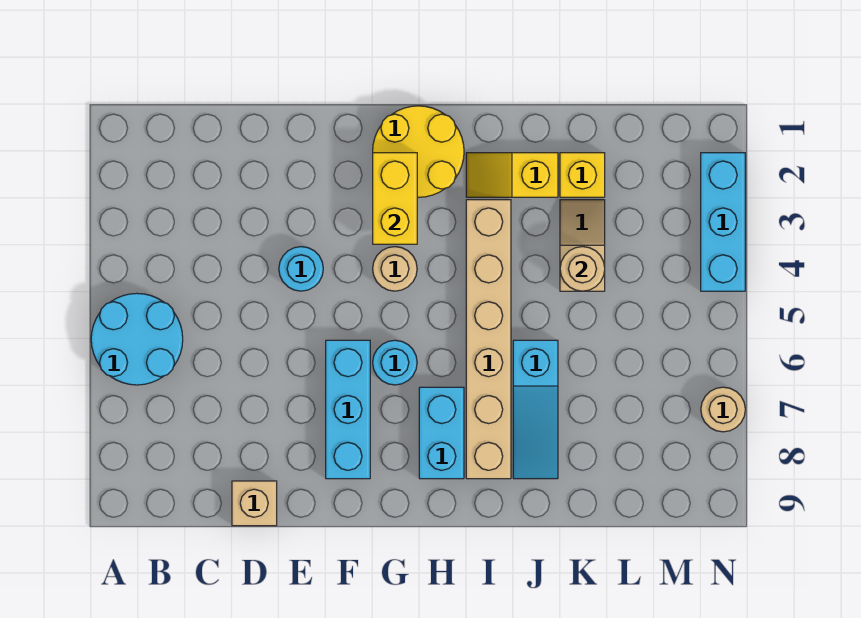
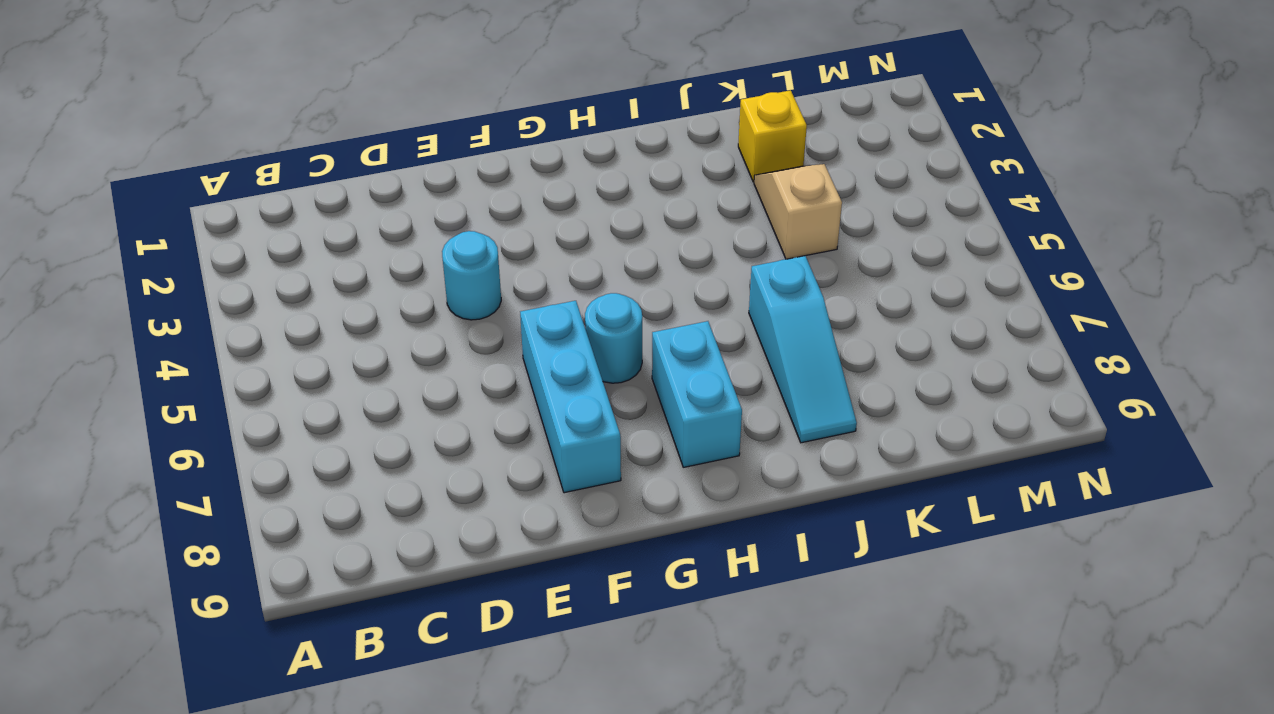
none -> cyan 2x2 round brick [91,293,183,385]
none -> tan 1x1 brick [232,481,277,526]
none -> yellow 2x2 round brick [373,106,464,197]

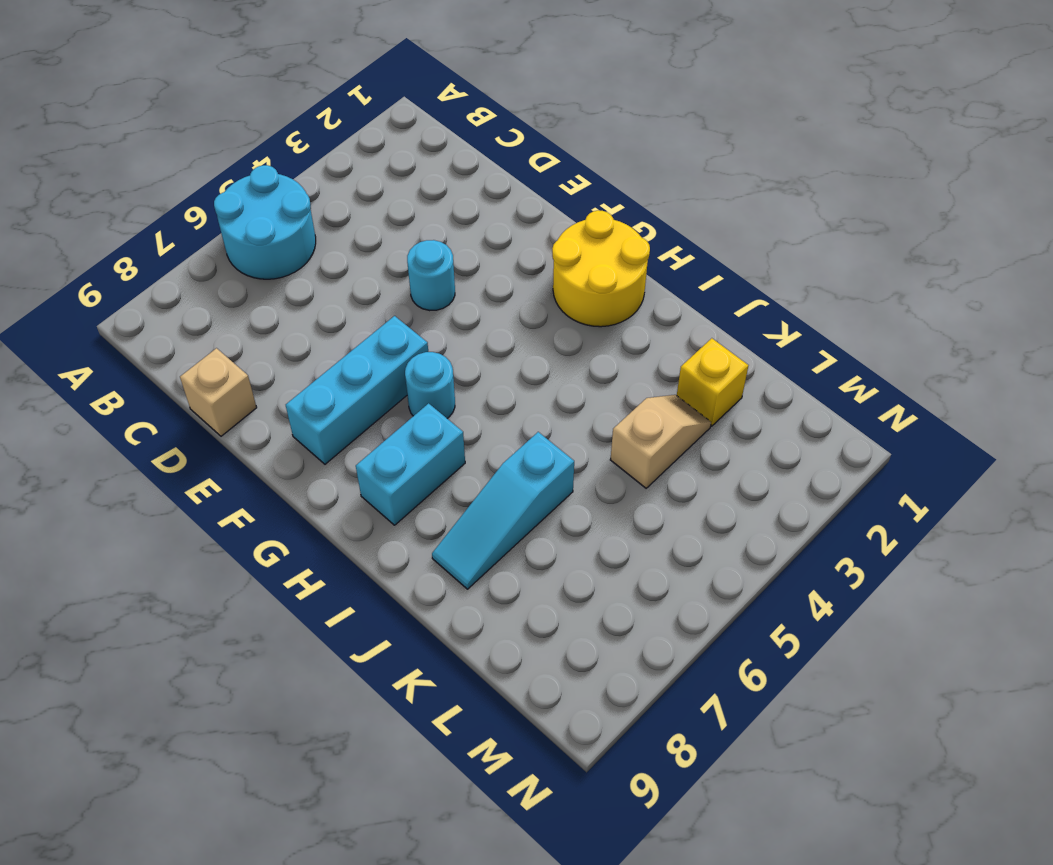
none -> tan 1x1 round brick [373,247,417,291]
none -> yellow 1x2 slope [466,153,558,197]
none -> tan 1x6 brick [466,200,511,479]

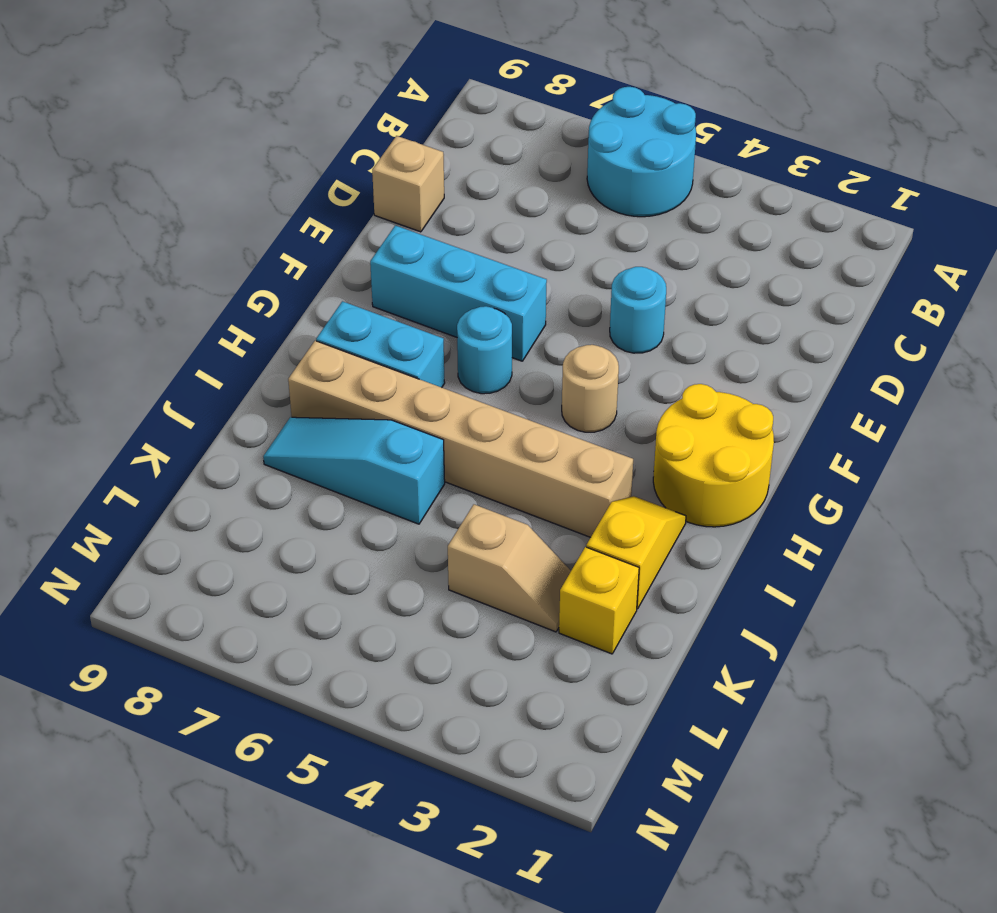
none -> cyan 1x3 brick [701,153,745,291]
none -> tan 1x1 round brick [701,387,745,432]
none -> yellow 1x2 brick [373,153,417,244]

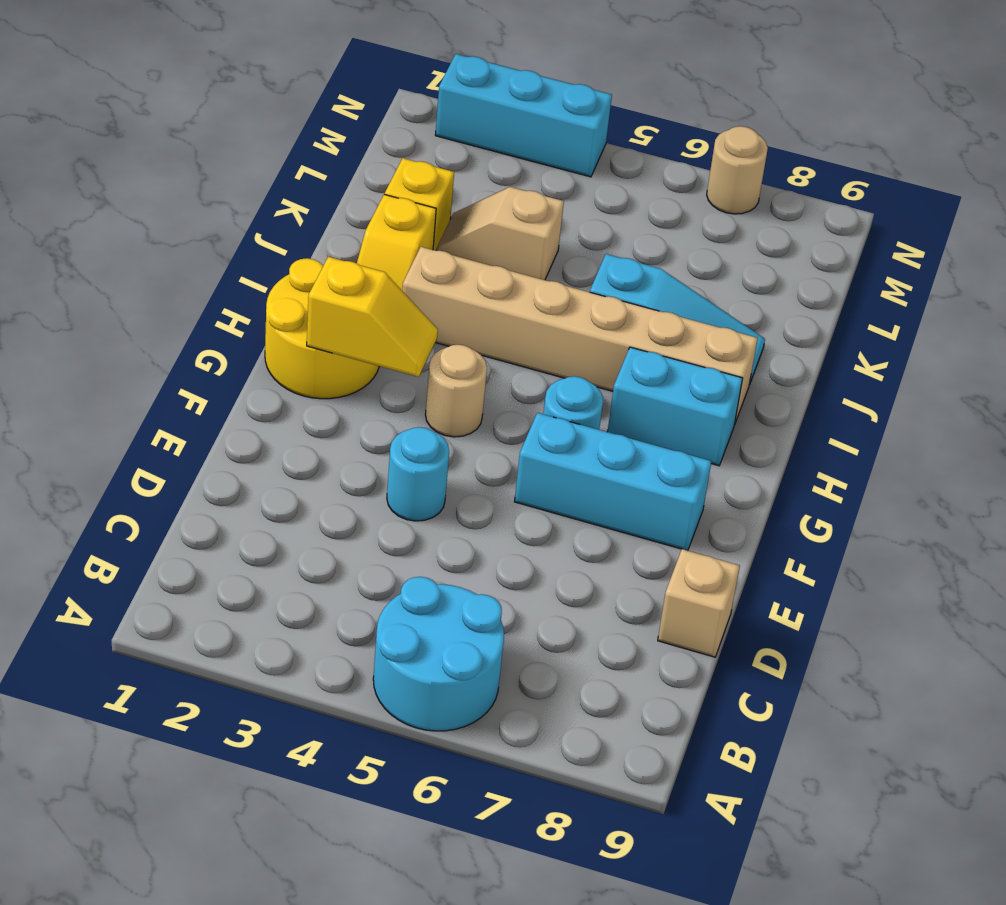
yellow 1x2 slope [307,257,438,377] -> yellow 1x2 brick [373,153,417,244]
none -> tan 1x1 round brick [560,247,605,291]

